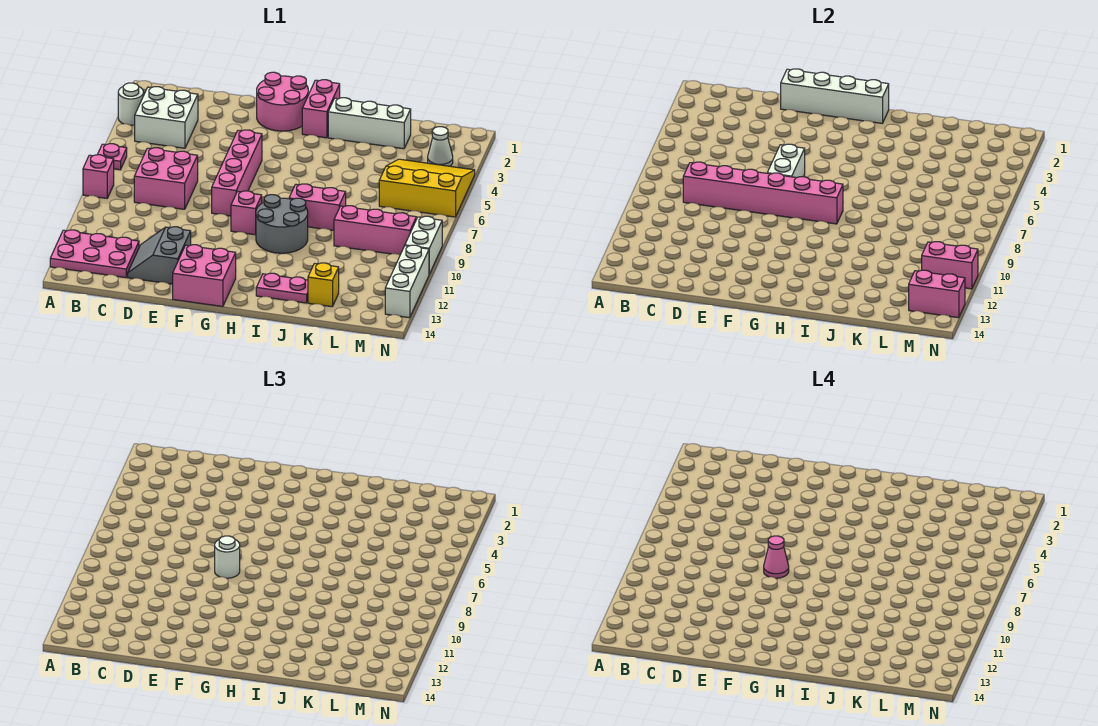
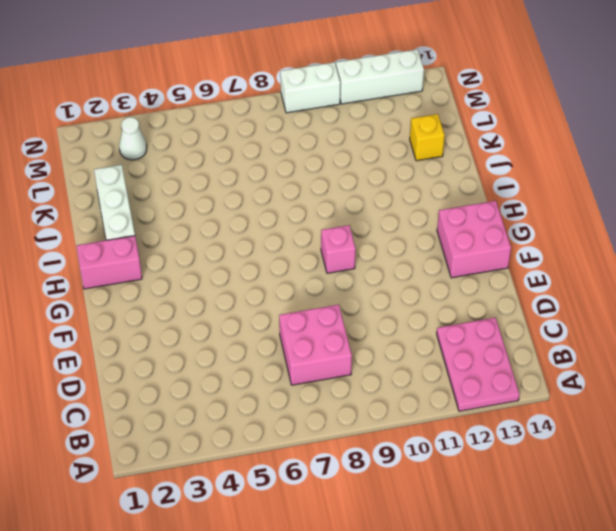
none -> white 1x1 round brick [118,83,144,125]
none -> pink 1x1 plate [98,144,127,170]
none -> pink 1x1 brick [83,155,114,198]

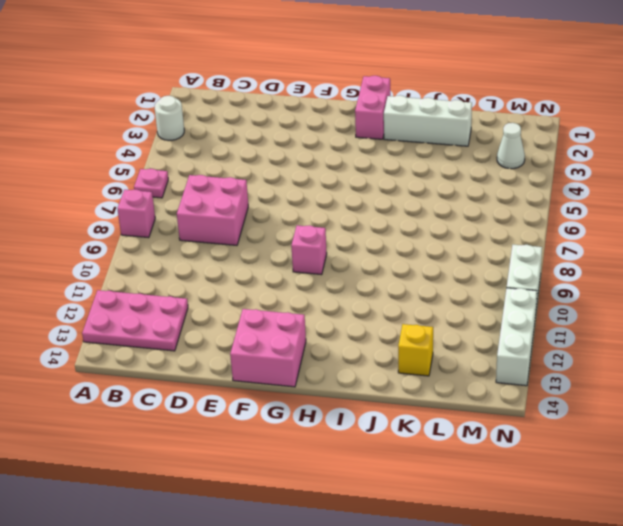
none -> white 2x2 brick [135,87,198,148]
none -> grey 2x2 slope [128,227,191,284]
none -> pink 2x2 round brick [257,72,308,131]

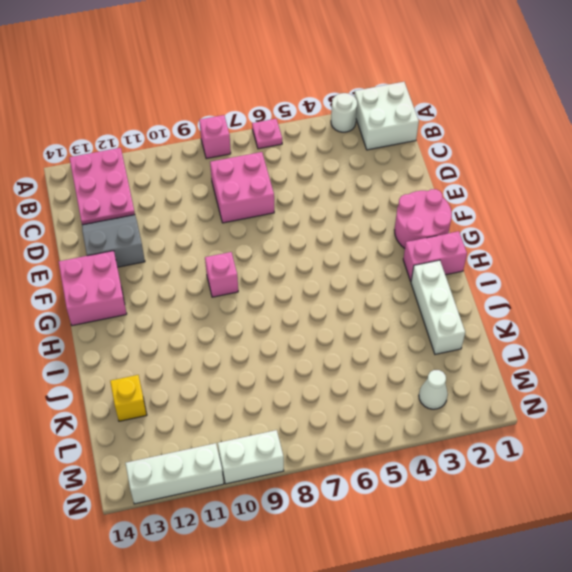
white 2x2 brick [354,82,419,150] -> white 2x2 brick moved to [135,87,198,148]
none -> pink 1x4 brick [212,130,262,216]
none -> grey 2x2 round brick [256,195,308,253]
none -> pink 1x2 brick [289,184,346,230]

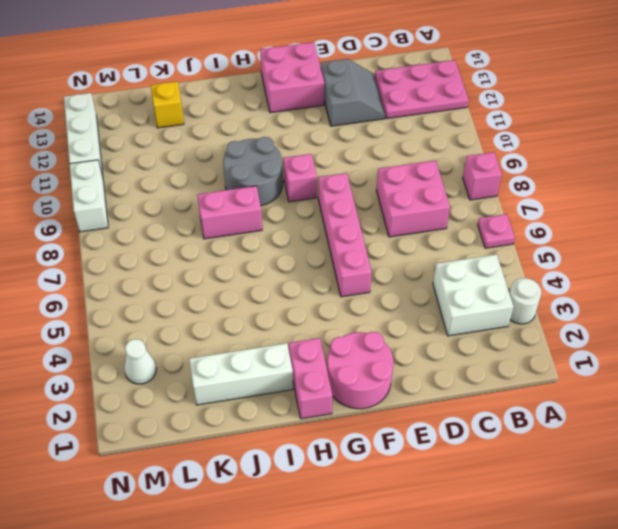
none -> pink 1x2 plate [256,273,308,303]
none -> pink 1x3 brick [334,206,416,255]
none -> yellow 3x3 slope [379,159,475,217]

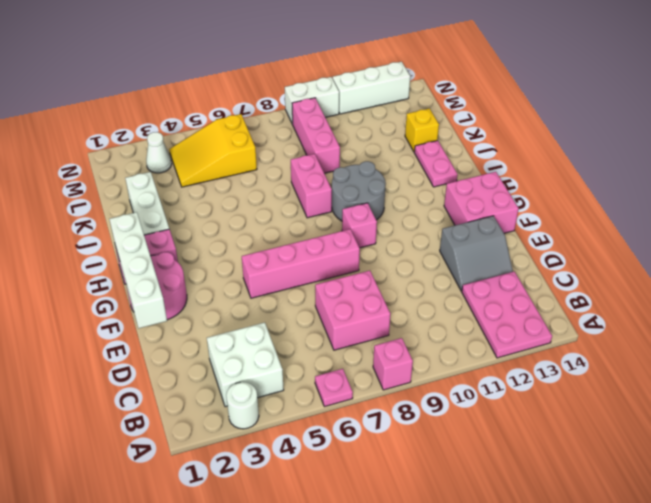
yellow 2x3 slope [169,114,257,187] -> yellow 3x3 slope [379,159,475,217]
none -> pink 1x6 brick [683,162,843,224]
none -> white 1x2 brick [768,144,805,178]
none -> pink 1x2 brick [922,242,978,289]

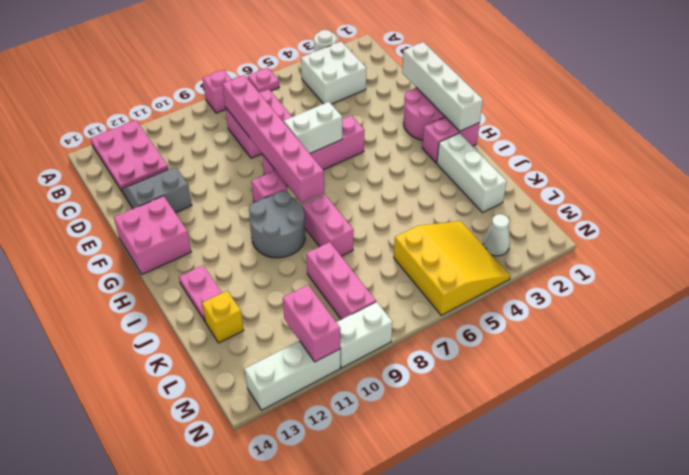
none -> pink 1x2 brick [909,270,965,318]
none -> white 1x1 round brick [215,536,240,578]
none -> pink 1x1 cone [764,536,789,578]

